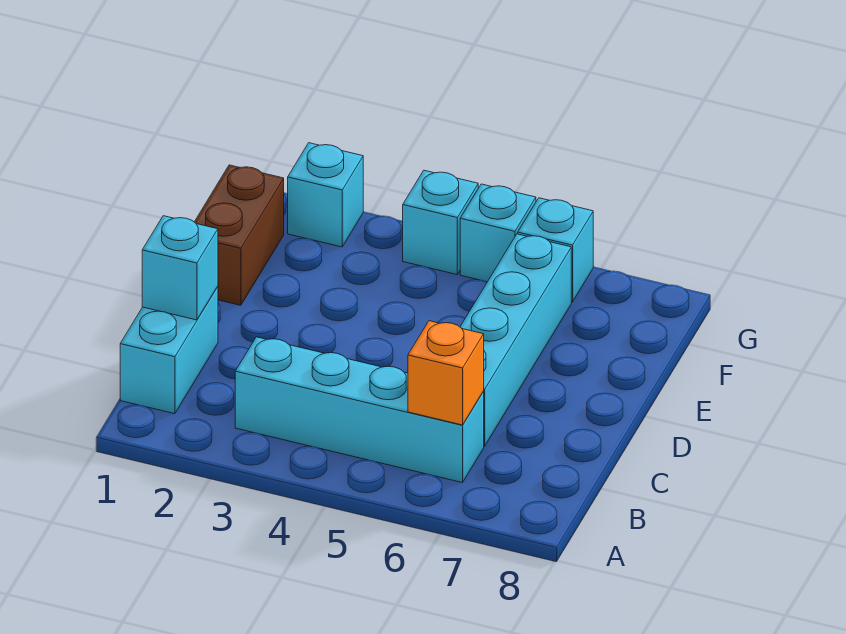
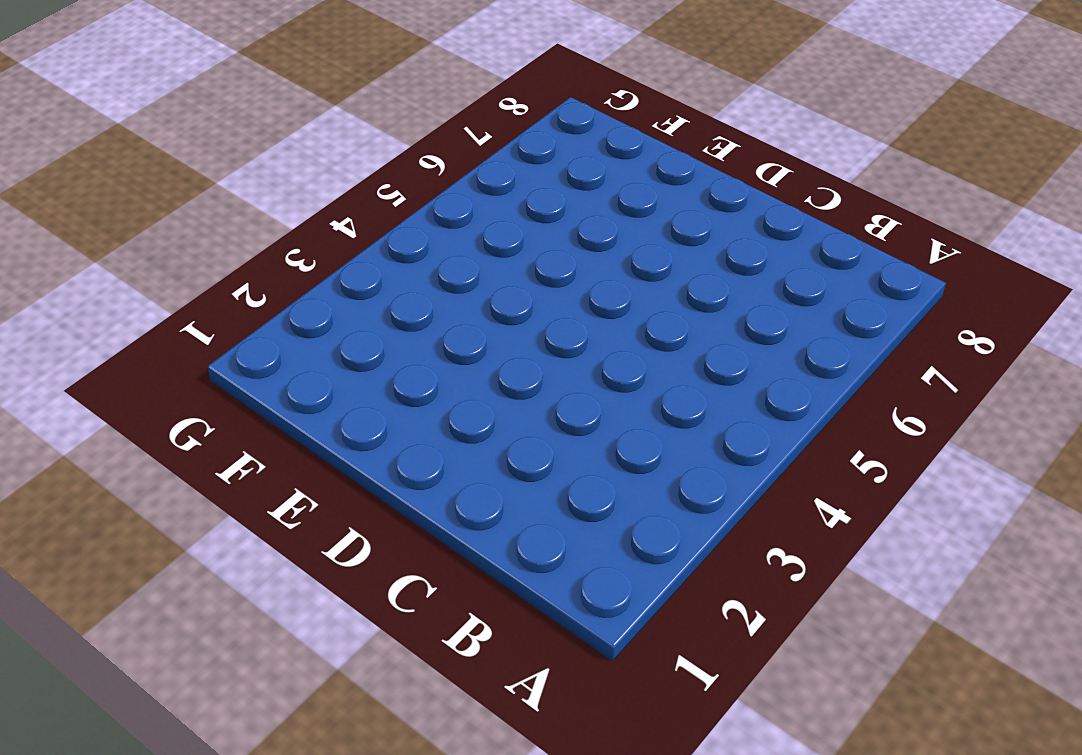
none -> cyan 1x2 brick [120,287,218,414]
none -> cyan 1x4 brick [235,337,484,483]

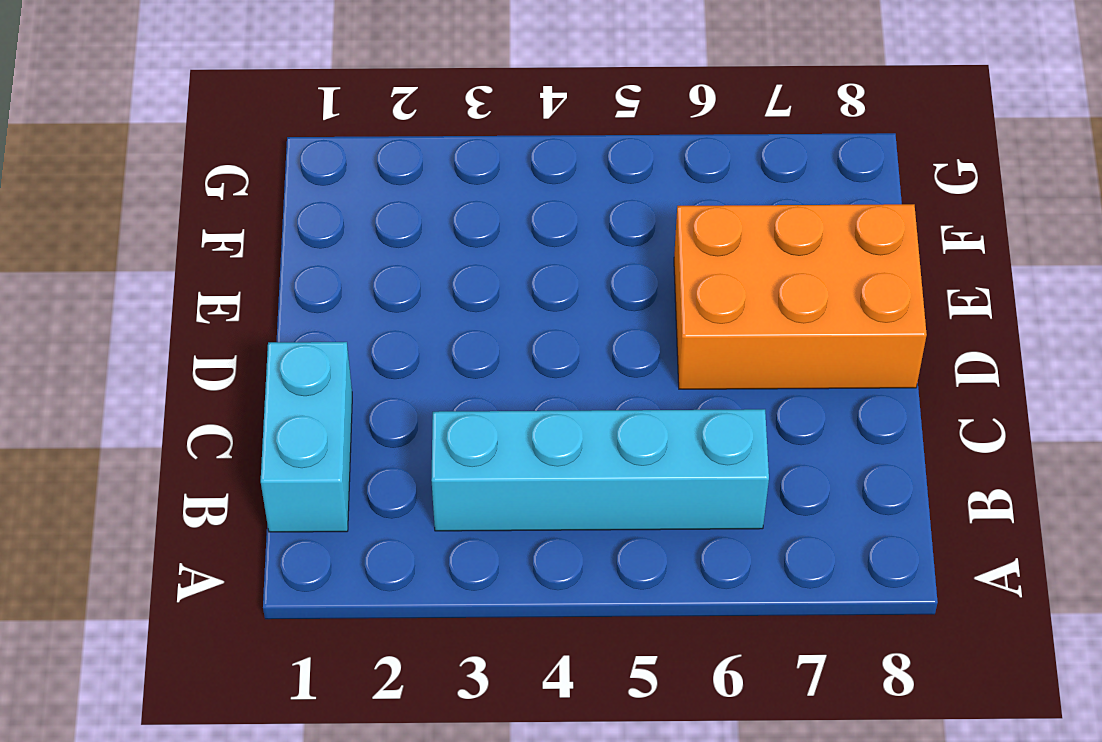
orange 2x3 brick [674,204,927,389] -> cyan 1x4 brick [460,234,571,446]
none -> brown 1x2 brick [195,165,284,305]
none -> cyan 1x1 brick [288,143,363,247]

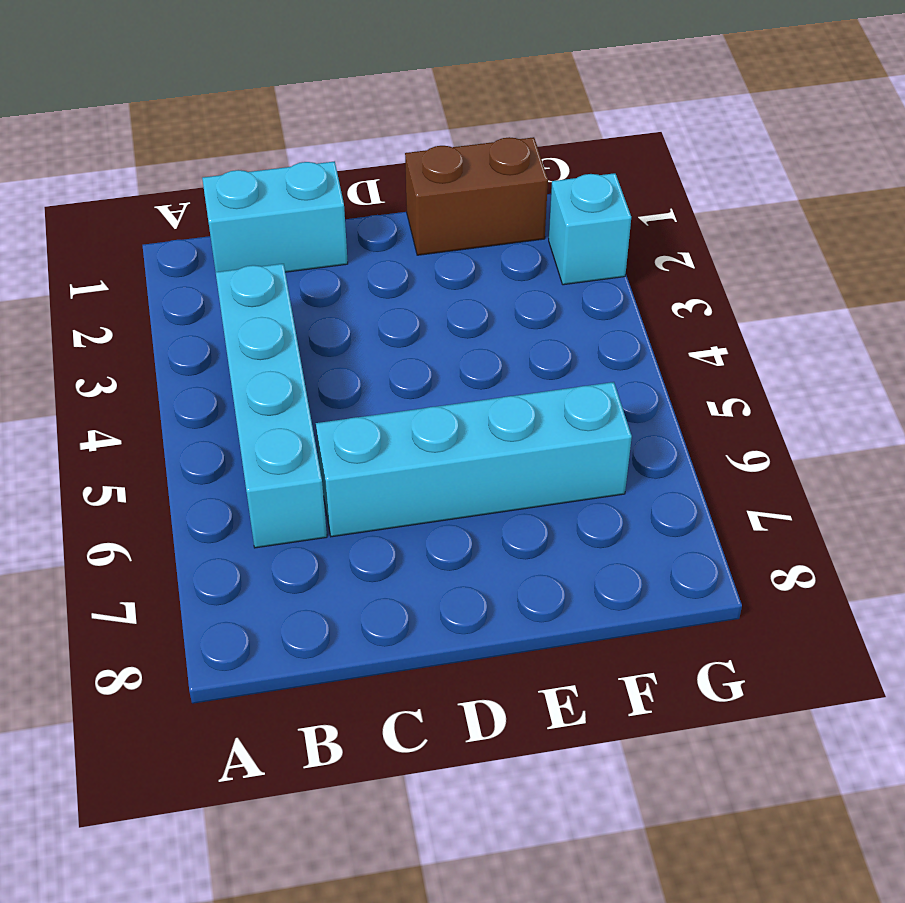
none -> cyan 1x1 brick [403,170,478,274]
none -> cyan 1x1 brick [460,184,536,282]

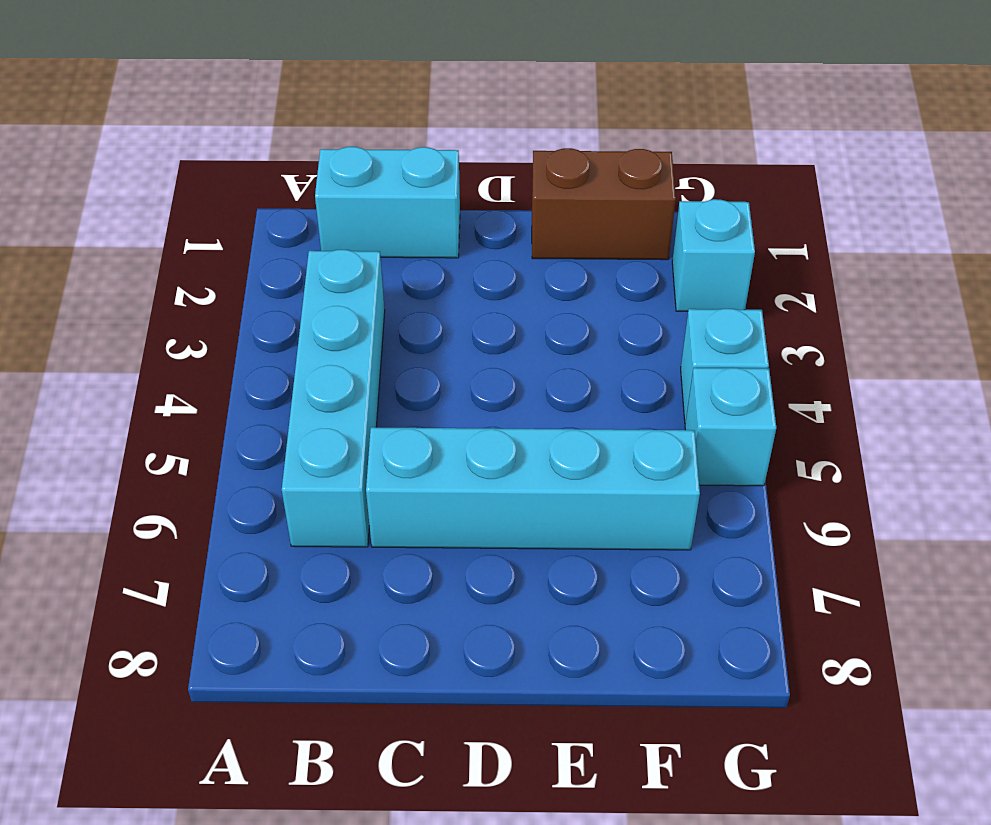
none -> cyan 1x1 brick [518,198,593,302]
none -> orange 1x1 brick [408,321,484,425]

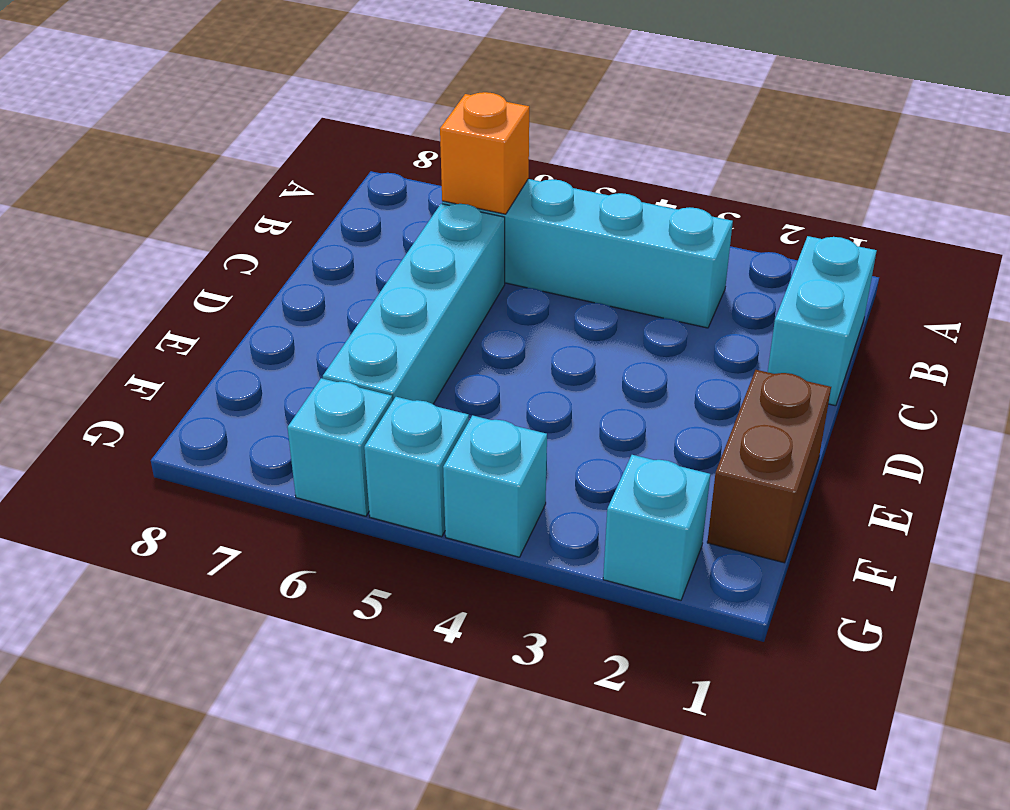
none -> cyan 1x1 brick [142,216,218,320]

